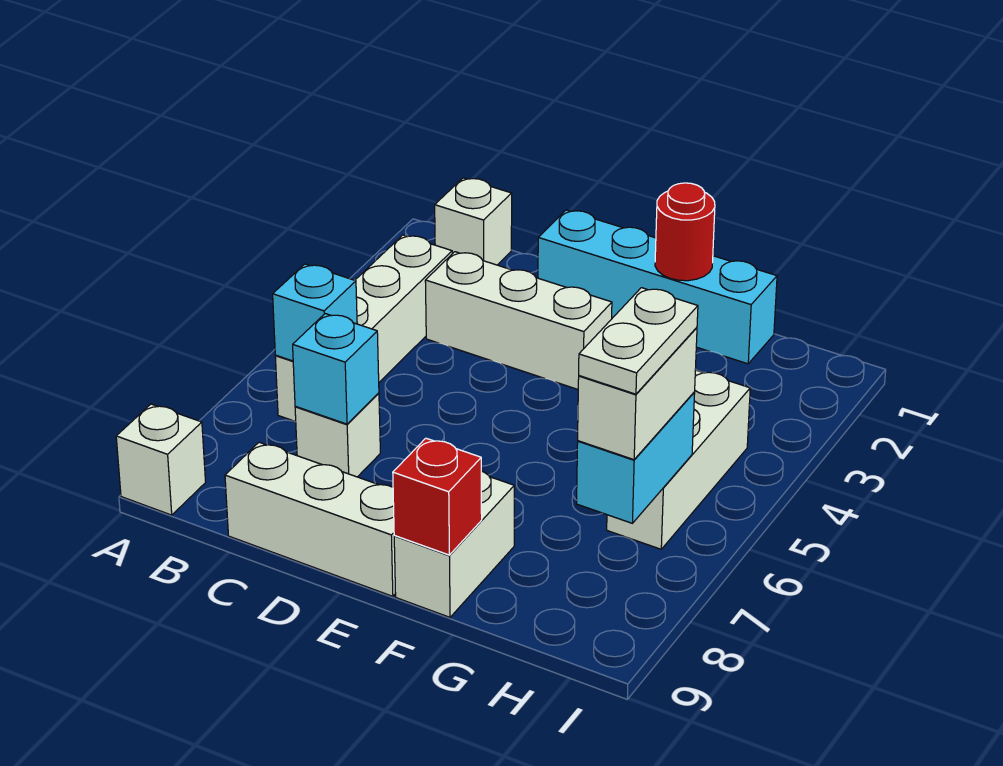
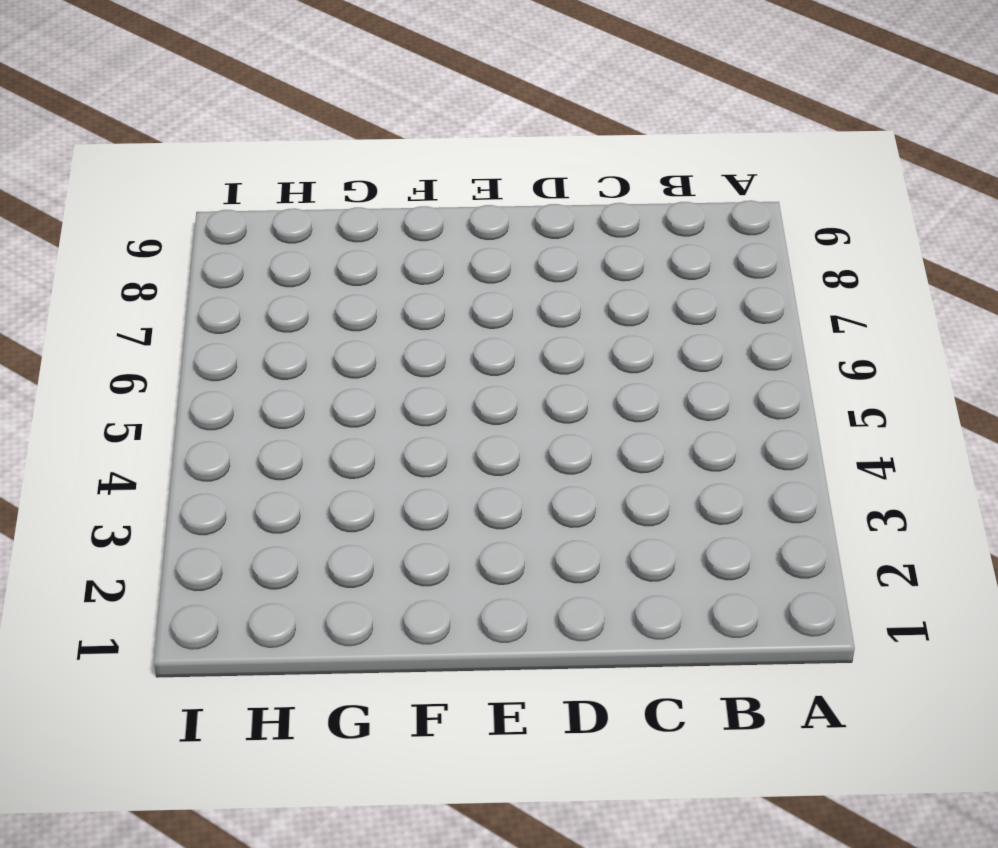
none -> white 1x1 brick [116,404,206,515]
none -> white 1x1 brick [435,178,512,265]
none -> white 1x4 brick [275,235,452,422]

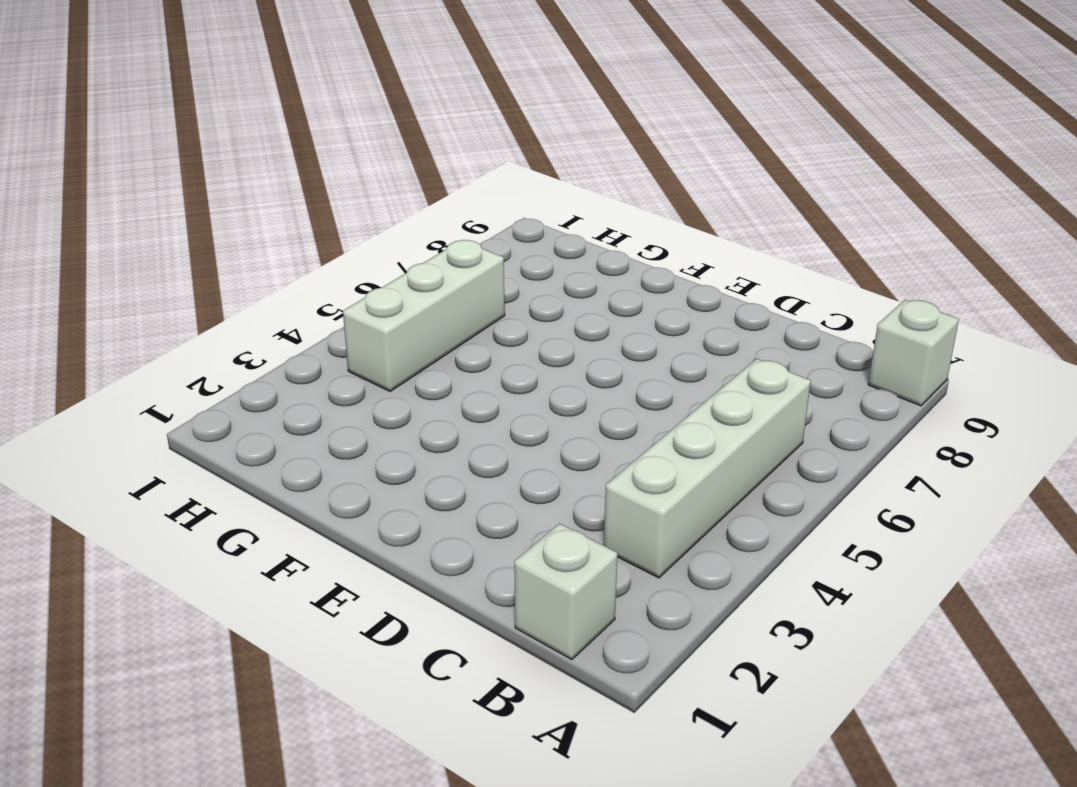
none -> white 1x3 brick [425,252,612,389]
none -> white 1x1 brick [295,393,380,477]
none -> white 1x3 brick [225,442,396,596]

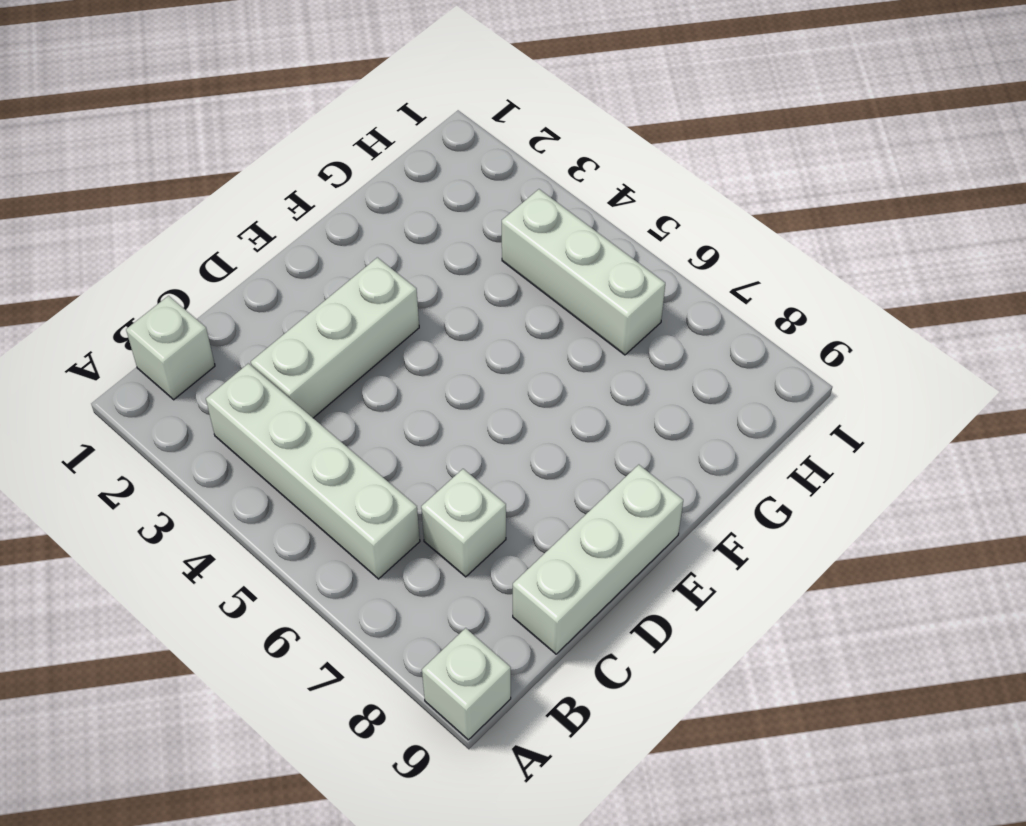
none -> cyan 1x4 brick [538,210,777,364]
none -> white 1x2 brick [394,471,514,617]
none -> cyan 1x1 brick [273,264,357,361]

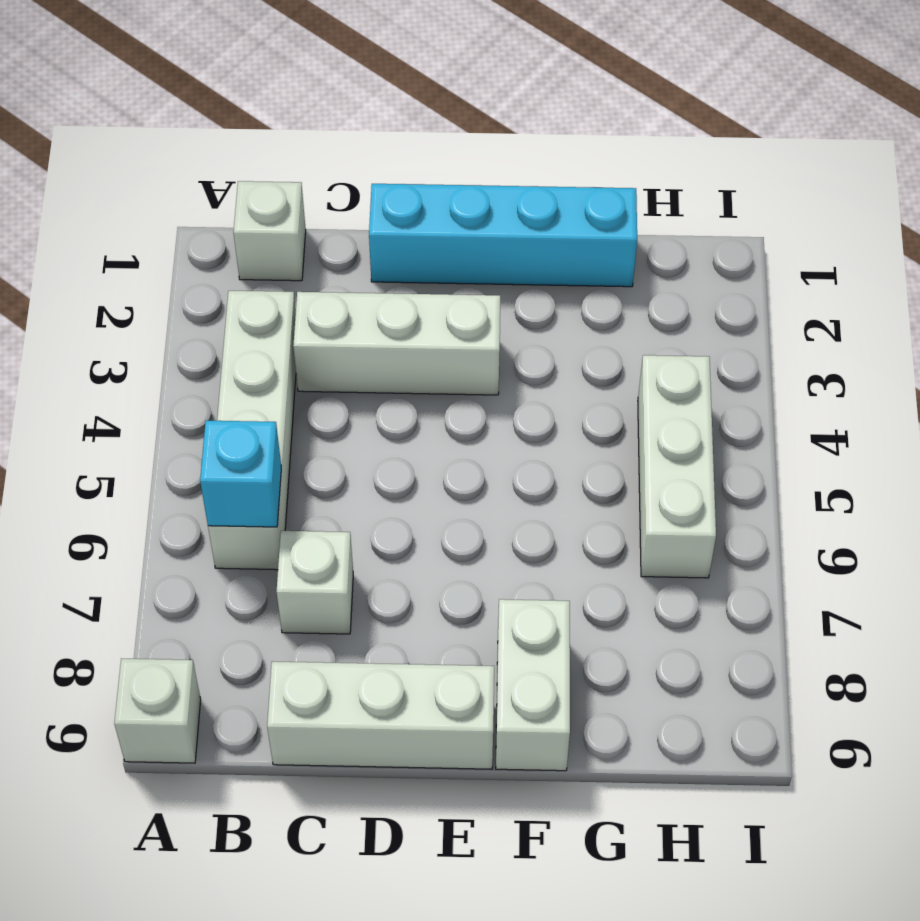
none -> cyan 1x1 brick [293,314,379,424]
none -> red 1x1 round brick [655,183,715,281]
none -> red 1x1 brick [393,438,482,555]

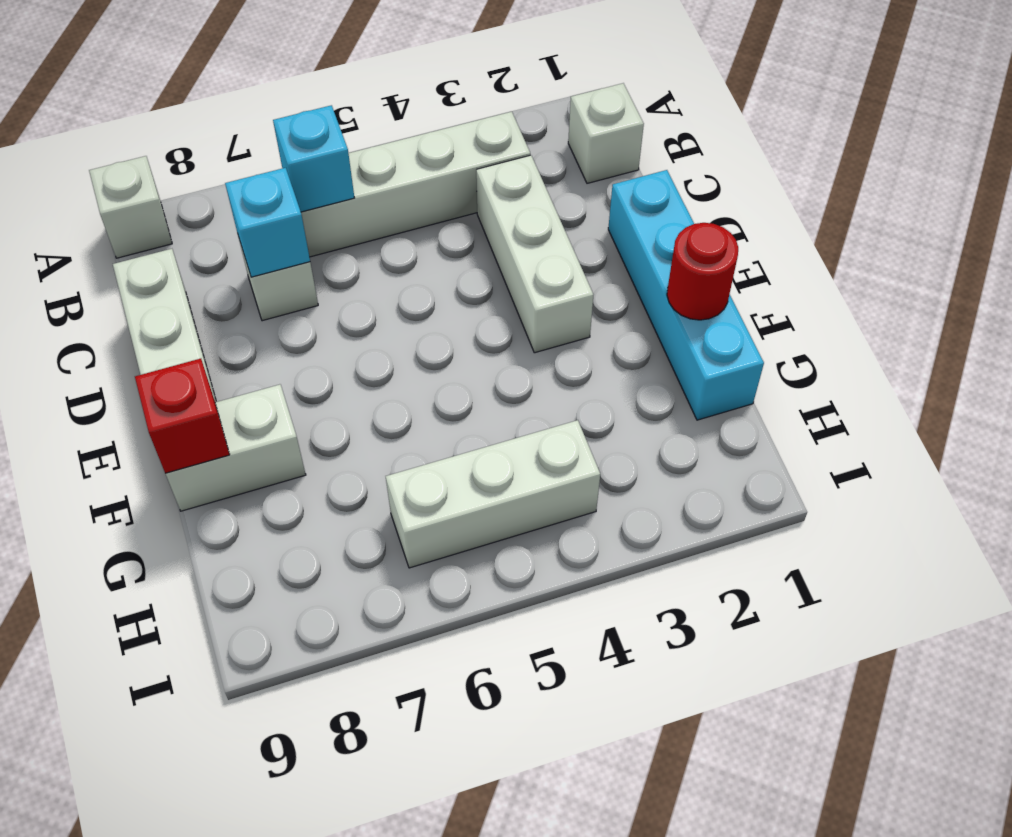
none -> cyan 1x2 brick [577,392,695,523]
none -> white 1x2 brick [578,328,697,460]
none -> white 1x2 plate [579,288,698,394]

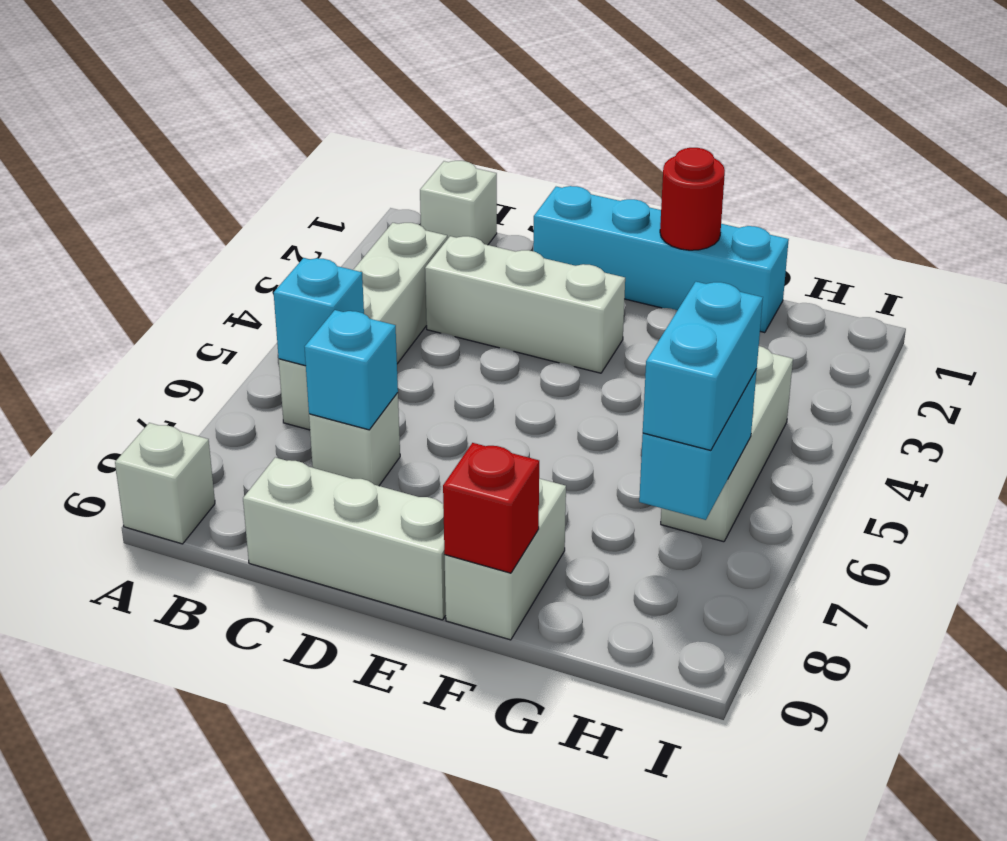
cyan 1x2 brick [643,282,763,450] -> white 1x2 brick [578,328,697,460]
none -> white 1x2 plate [579,288,698,394]

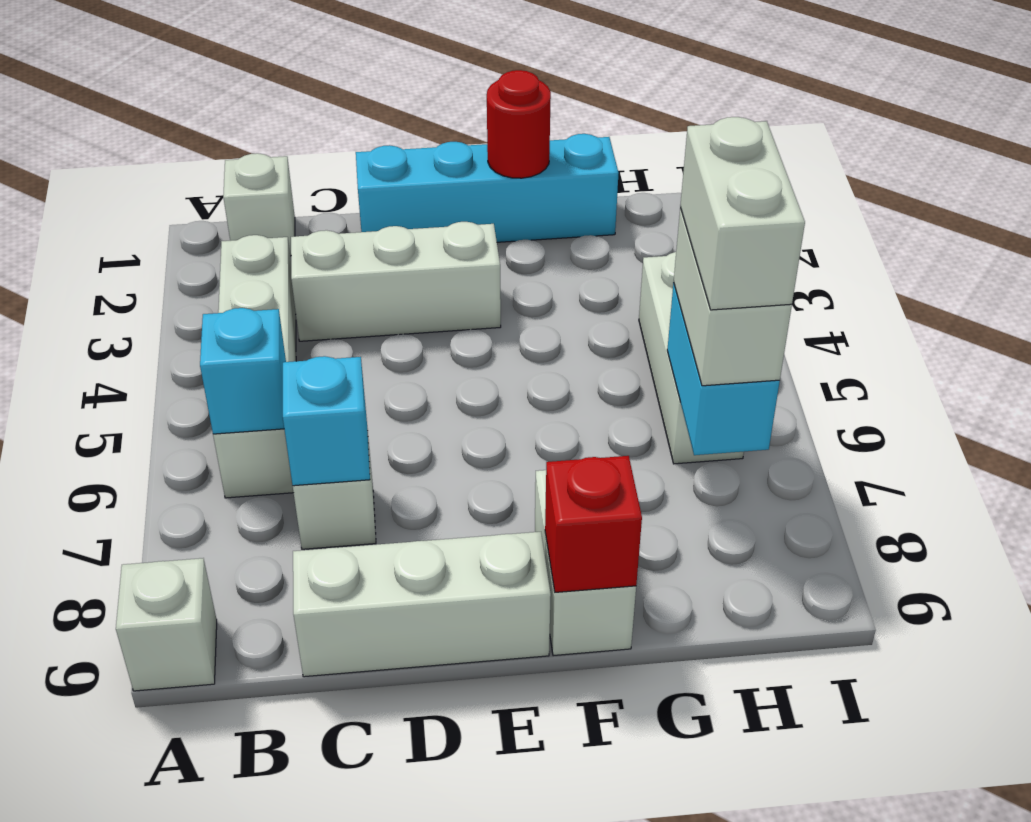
white 1x2 brick [680,117,805,310] -> white 1x2 plate [579,288,698,394]

